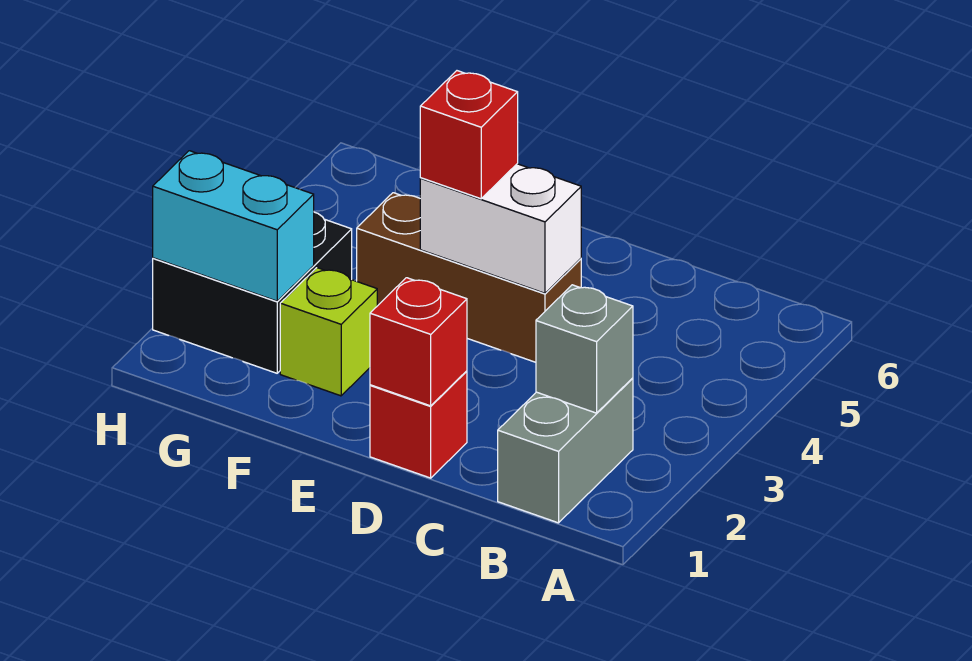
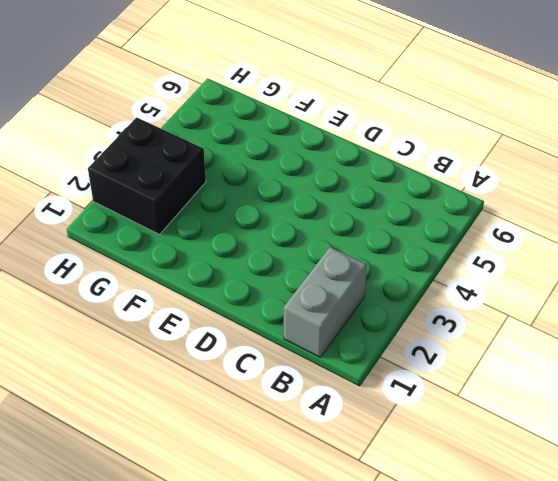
none -> red 1x1 brick [370,371,467,478]
none -> brown 1x3 brick [357,193,581,362]

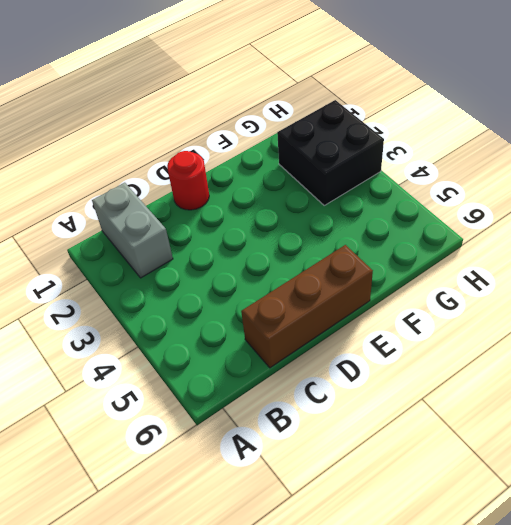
brown 1x3 brick [241,245,373,368] -> brown 1x3 brick moved to [357,193,581,362]
red 1x1 round brick [167,151,209,210] -> red 1x1 brick [370,371,467,478]
none -> lime 1x1 brick [280,268,377,396]
none -> grey 1x1 brick [536,285,633,413]

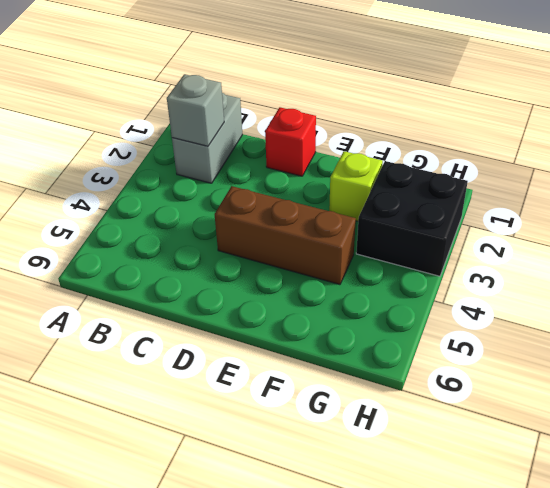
none -> red 1x1 brick [370,278,467,406]
none -> white 1x2 brick [420,164,581,293]

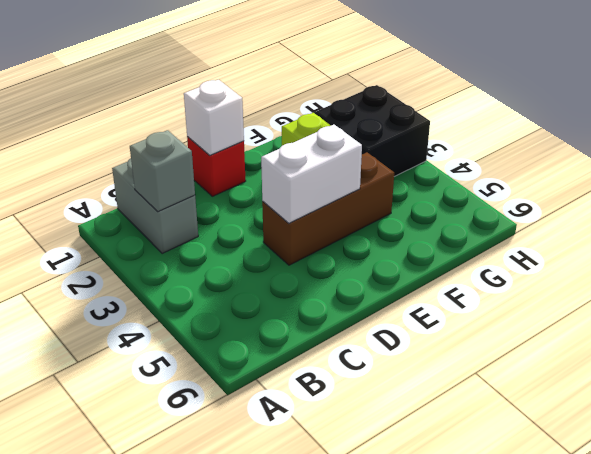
white 1x1 brick [184,80,244,155] -> red 1x1 brick [370,278,467,406]
none -> cyan 1x2 brick [153,151,314,301]
none -> red 1x1 brick [420,71,518,199]

